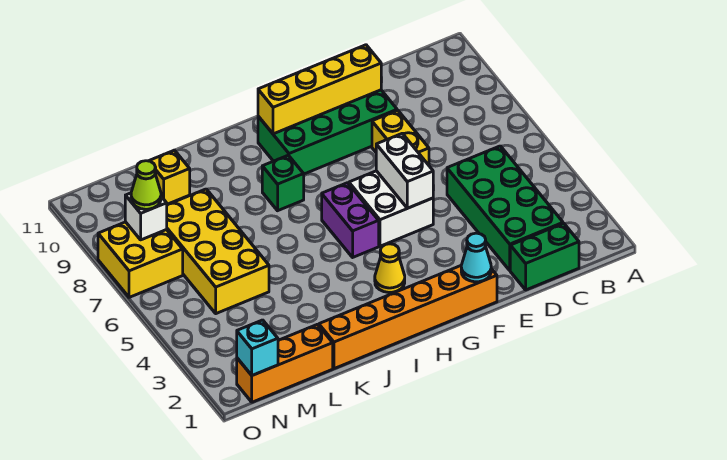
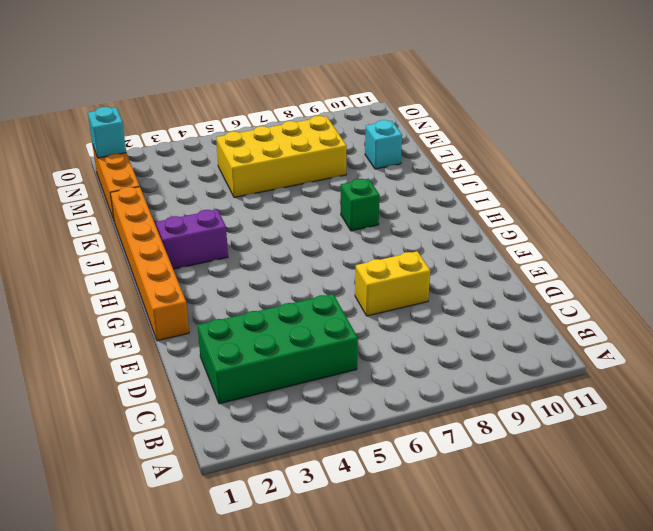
purple 1x2 brick [156,209,228,269] -> purple 1x2 brick moved to [322,183,379,257]
cyan 1x1 brick [365,120,402,169] -> yellow 1x1 brick [149,150,190,204]
none -> green 1x2 brick [510,223,579,290]
none -> green 2x4 brick [258,90,397,174]
none -> white 2x2 brick [349,171,433,246]

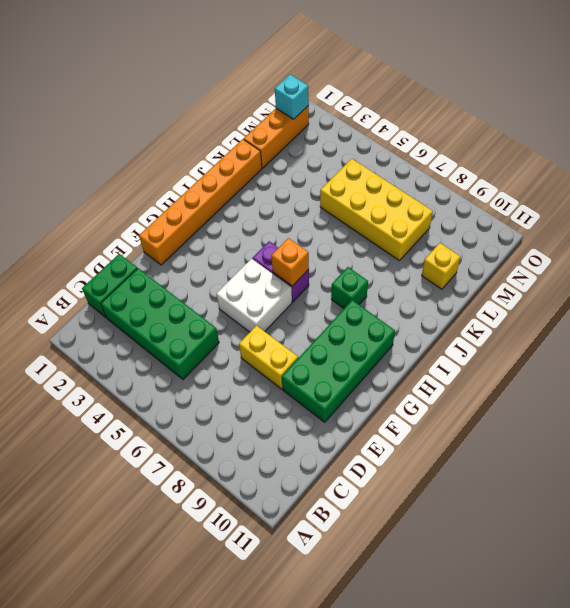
orange 1x1 brick [271,238,309,286] -> none
none -> yellow 1x1 cone [375,244,405,292]
none -> yellow 2x2 brick [98,222,183,297]
none -> yellow 1x4 brick [258,45,381,134]

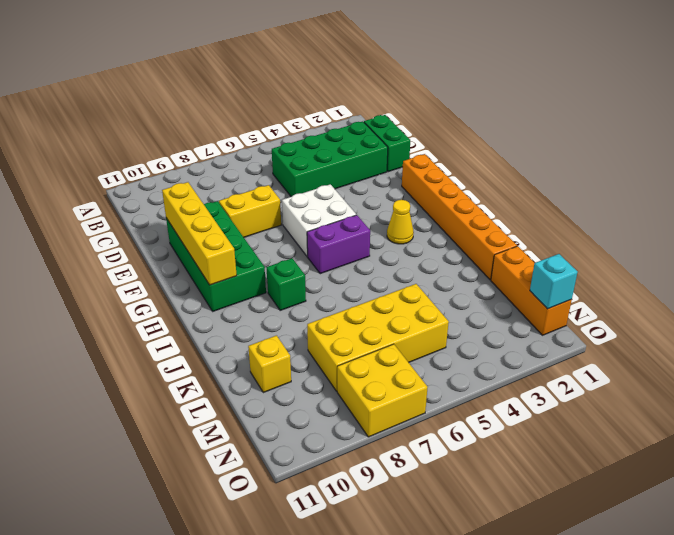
none -> cyan 1x1 cone [461,233,491,282]
none -> white 1x2 brick [376,134,433,208]
none -> white 1x1 brick [125,193,167,240]

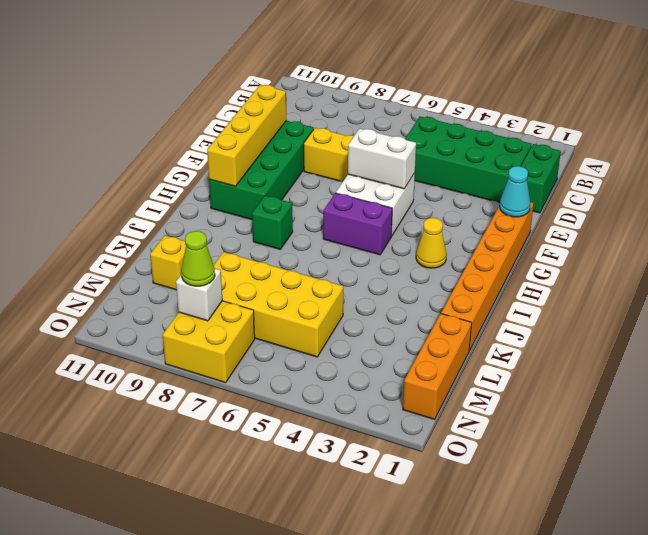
none -> cyan 1x1 brick [237,320,278,375]

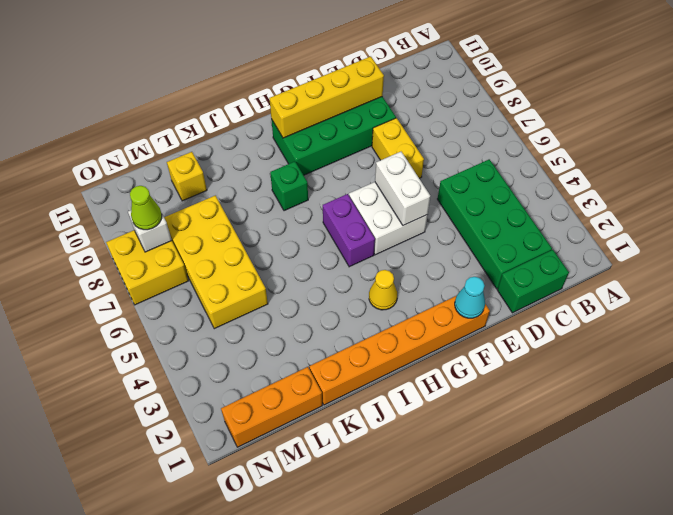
none -> cyan 1x1 brick [237,320,278,375]

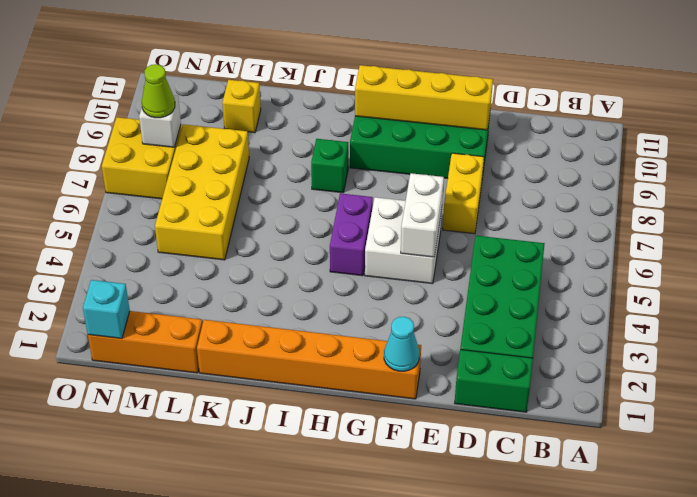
none -> yellow 1x1 cone [375,244,405,292]

